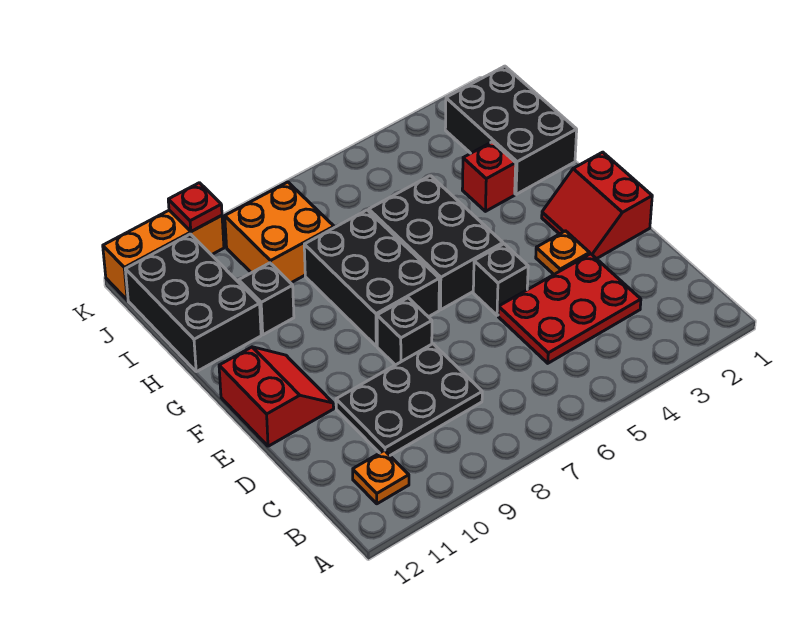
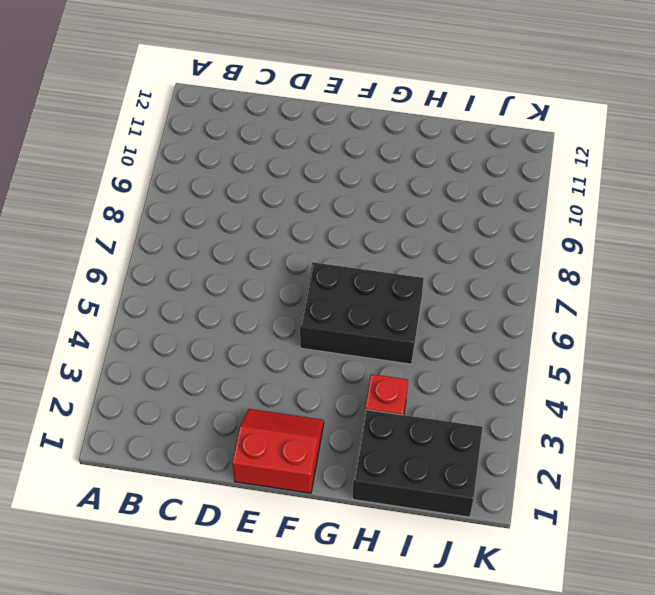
none -> orange 1x1 plate [353,450,409,504]
none -> red 2x3 plate [498,254,641,363]
none -> black 2x3 plate [336,344,482,455]

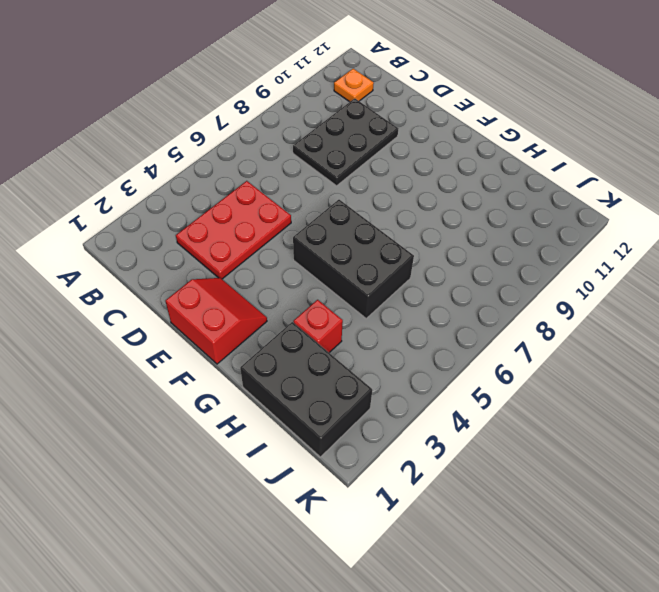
none -> orange 1x1 plate [536,231,590,274]
none -> black 1x1 brick [473,244,528,315]
none -> black 1x1 brick [377,298,432,365]

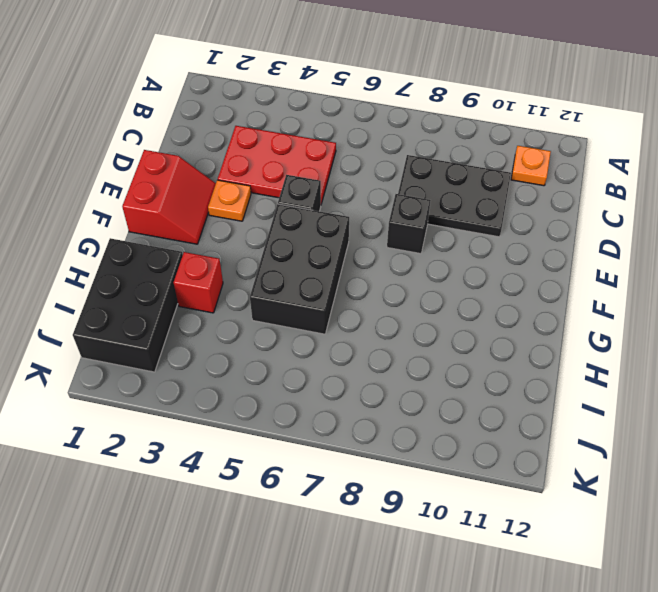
none -> red 2x2 slope [219,347,334,446]
none -> black 2x3 brick [304,210,439,346]
none -> black 1x1 brick [239,263,294,335]

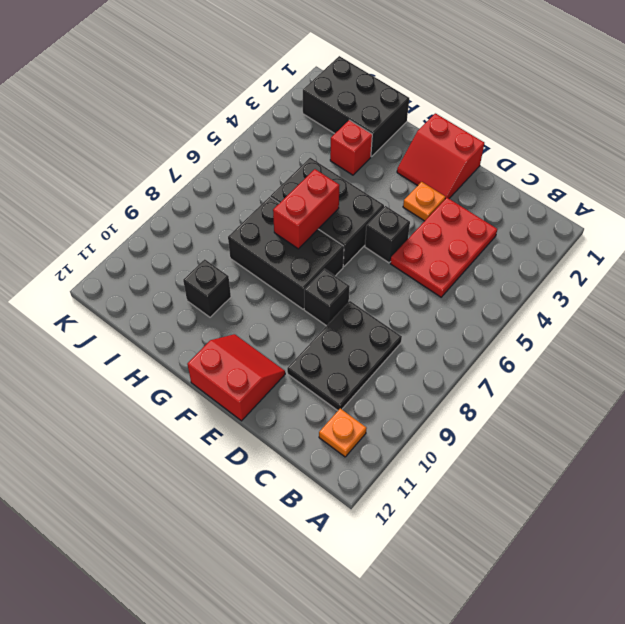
red 1x2 brick [273,169,340,249] -> none
none -> black 2x3 brick [125,234,261,372]
none -> orange 2x2 brick [225,182,334,283]
none -> orange 1x3 brick [103,210,224,300]

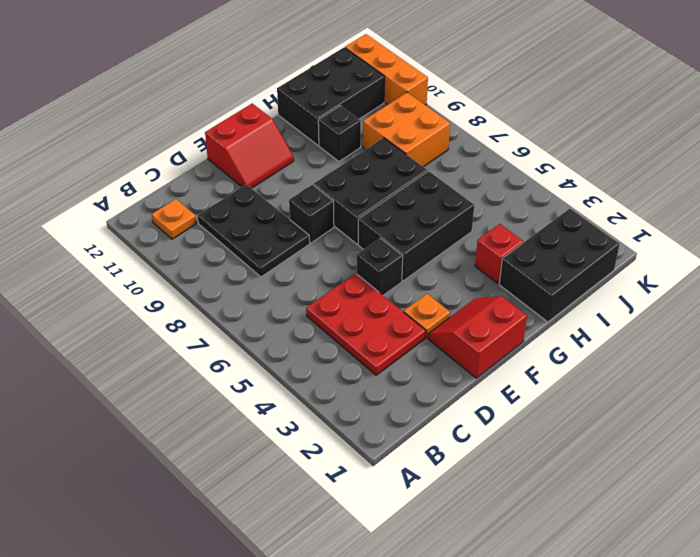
none -> red 1x1 plate [168,183,222,231]

